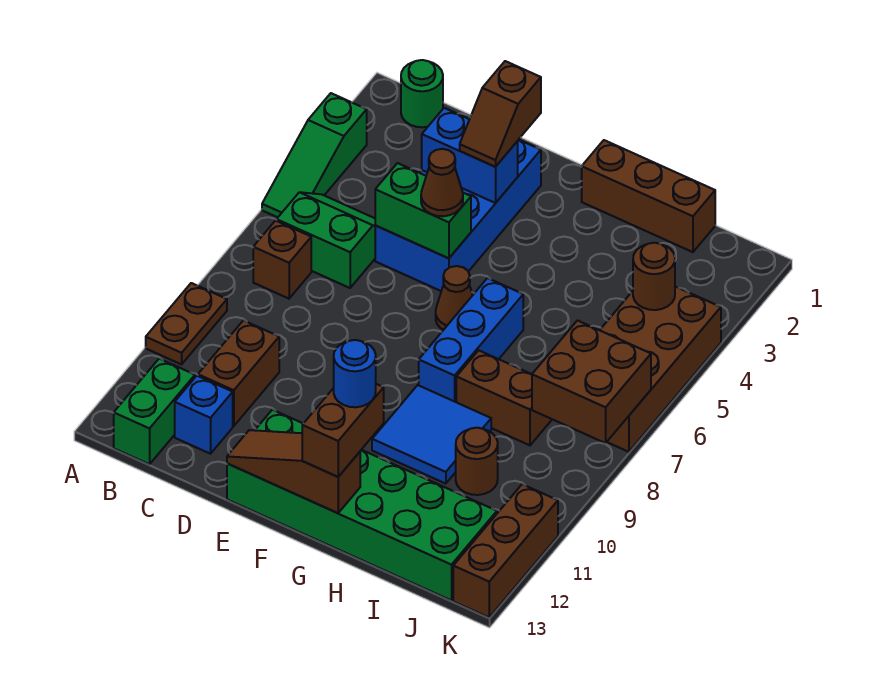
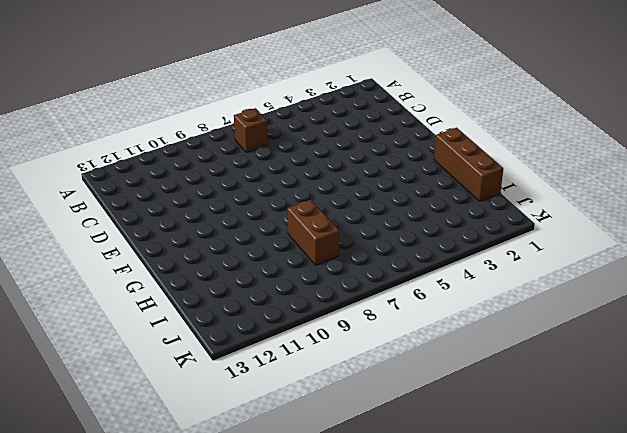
none -> green 1x3 slope [262,93,367,217]
none -> brown 1x2 plate [146,283,227,364]
none -> green 1x1 round brick [401,60,443,127]

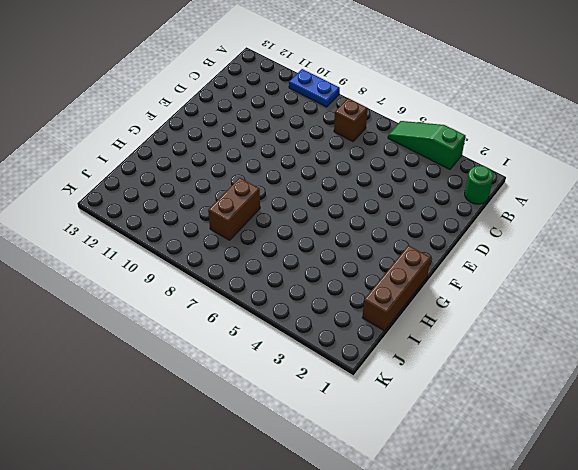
blue 1x2 plate [289,69,340,107] -> brown 1x2 plate [146,283,227,364]
none -> green 2x2 slope [277,192,375,288]
none -> green 1x2 brick [114,359,195,464]
none -> brown 1x2 brick [198,320,279,426]

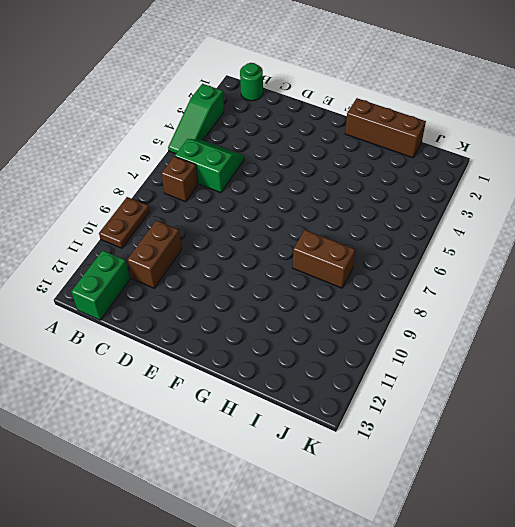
none -> blue 1x1 brick [175,376,233,454]
none -> blue 2x4 brick [375,117,541,291]
none -> green 2x6 brick [227,410,497,601]

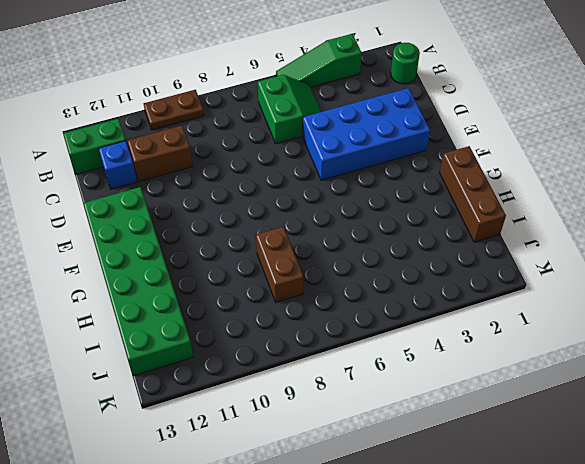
none -> brown 1x1 brick [253,221,311,299]
none -> brown 1x1 cone [436,266,473,330]
none -> blue 1x3 brick [419,278,523,402]

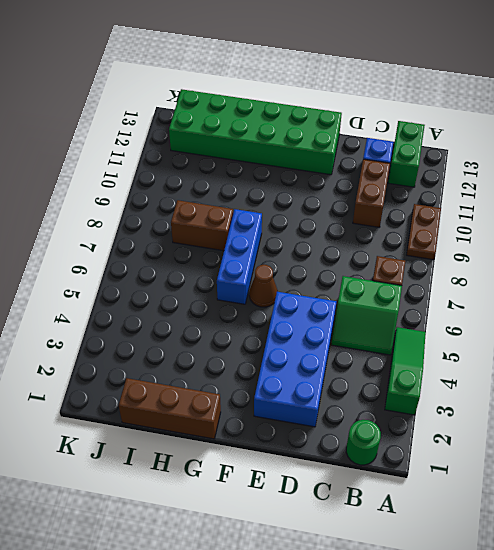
none -> blue 2x2 tile [372,385,491,484]
none -> brown 1x1 round brick [456,428,498,495]
none -> brown 2x4 brick [600,287,721,452]

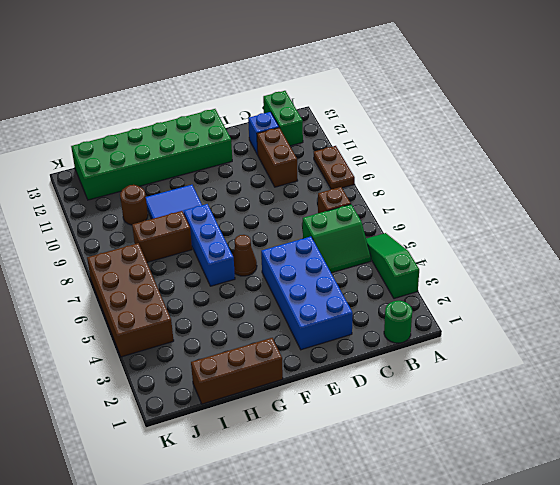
none -> brown 1x3 brick [453,484,558,617]
none -> blue 1x2 brick [422,108,518,203]
none -> green 1x2 brick [375,163,471,258]

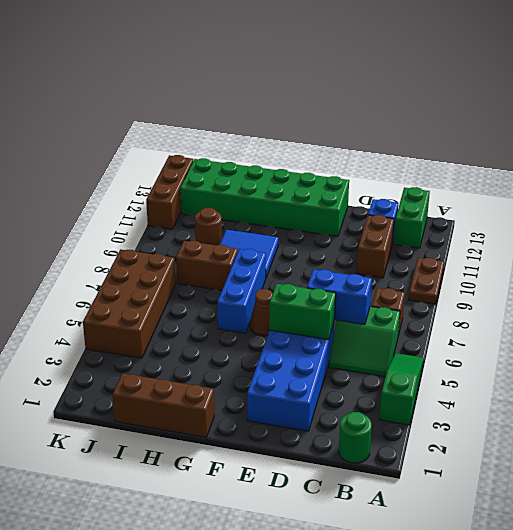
blue 1x2 brick [307,269,372,324] -> blue 1x2 brick moved to [422,108,518,203]
none -> brown 1x3 slope [227,430,360,513]
none -> brown 1x1 round brick [633,243,675,310]
none -> brown 2x2 brick [532,321,651,443]

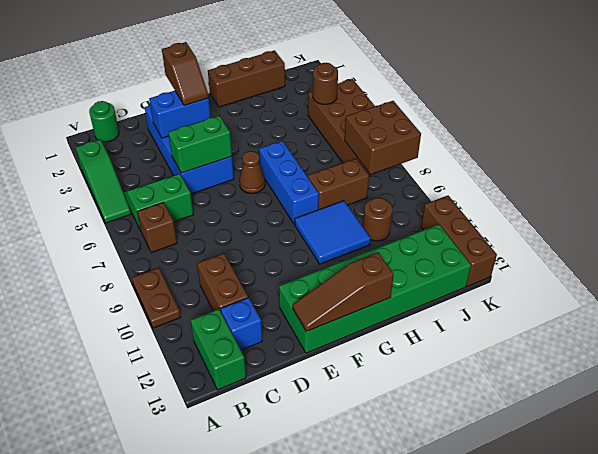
none -> brown 1x1 cone [421,149,463,216]
none -> brown 1x2 brick [302,384,384,477]
none -> blue 1x1 round brick [334,340,376,407]

